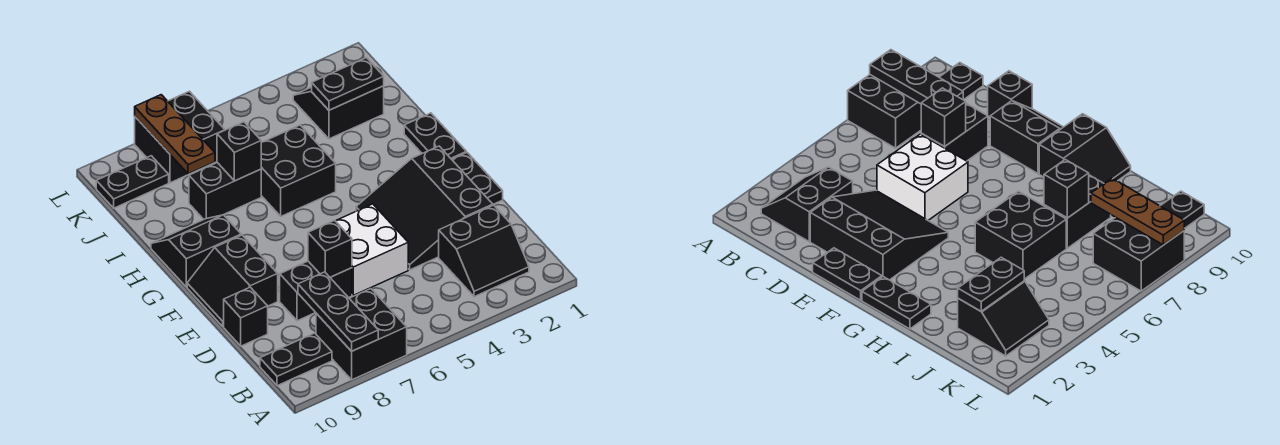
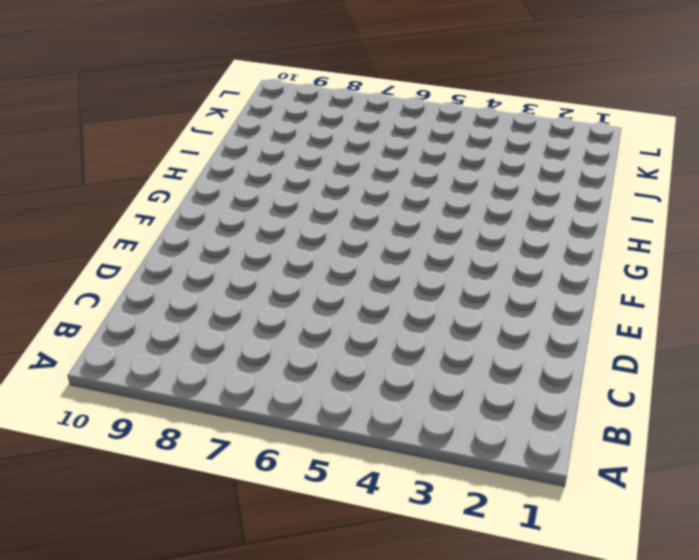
none -> black 2x2 brick [316,289,407,380]
none -> black 2x2 slope [439,205,529,297]
none -> black 1x2 plate [260,333,332,386]

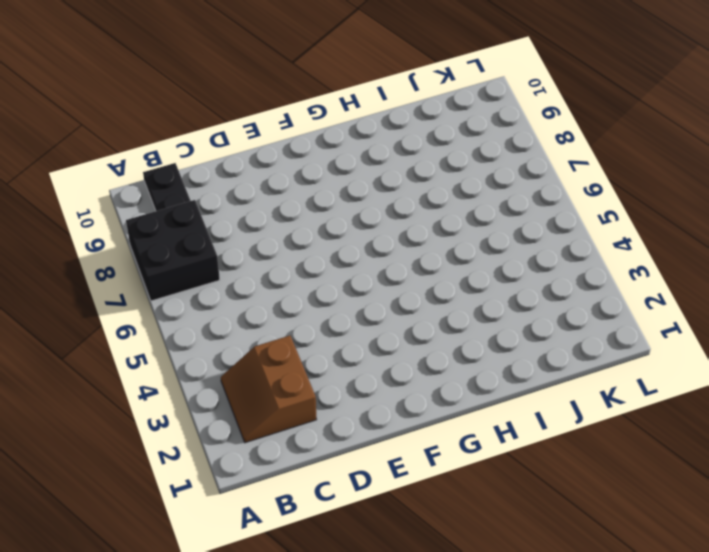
brown 2x2 slope [221,336,317,443] -> black 2x2 slope [439,205,529,297]
none -> black 3x3 slope [356,146,493,270]
none -> white 2x2 brick [336,204,408,295]
none -> black 1x2 brick [280,261,352,321]

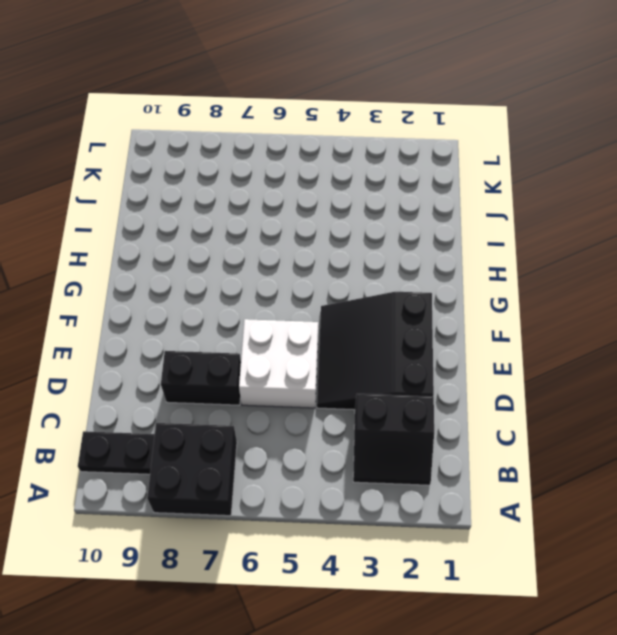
none -> black 1x1 brick [224,287,268,346]
none -> black 1x2 plate [452,153,503,204]
none -> black 2x2 slope [187,235,278,326]

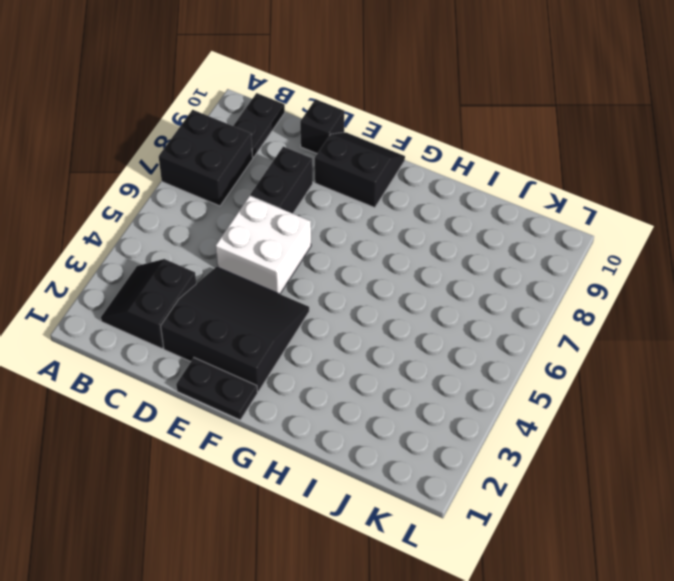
none -> black 1x2 plate [404,113,466,159]
none -> black 2x2 slope [151,215,241,287]
none -> black 2x2 brick [261,125,336,216]

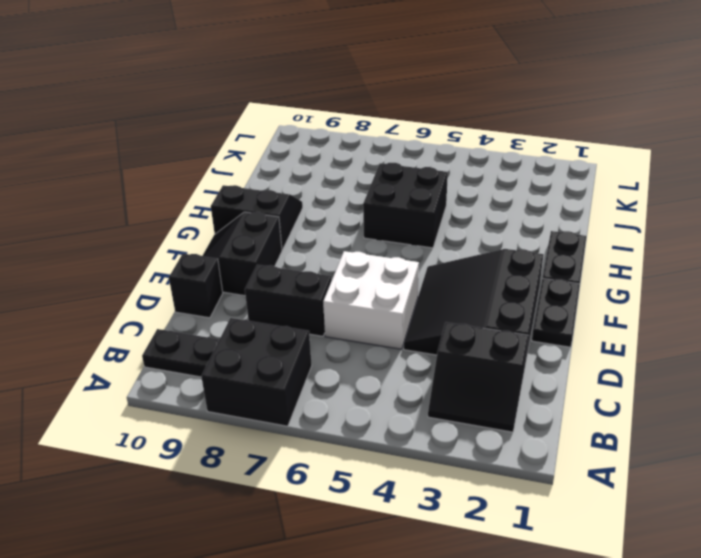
none -> black 1x2 brick [189,163,261,219]
none -> black 2x2 slope [293,86,384,139]
none -> black 2x2 brick [135,91,225,183]

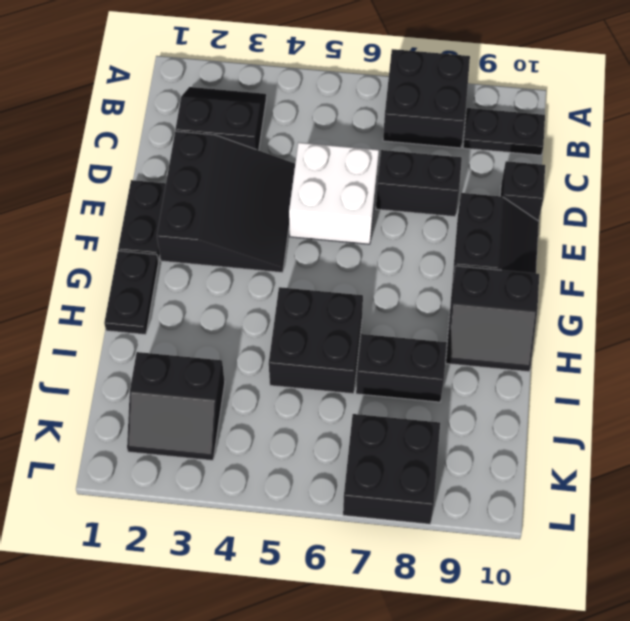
none -> black 1x2 plate [96,156,169,208]
none -> black 1x3 plate [298,272,378,351]
none -> black 1x1 brick [308,220,352,277]

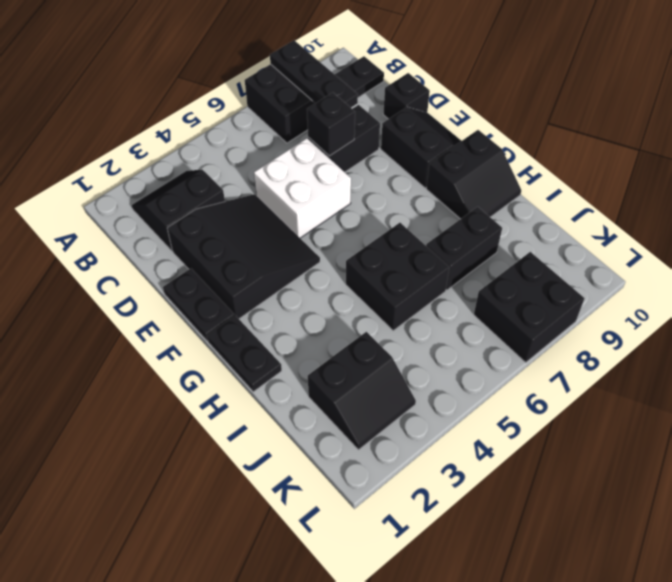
none -> black 1x2 plate [96,156,169,208]
none -> black 1x1 brick [217,122,261,181]
none -> black 1x2 plate [311,58,384,110]

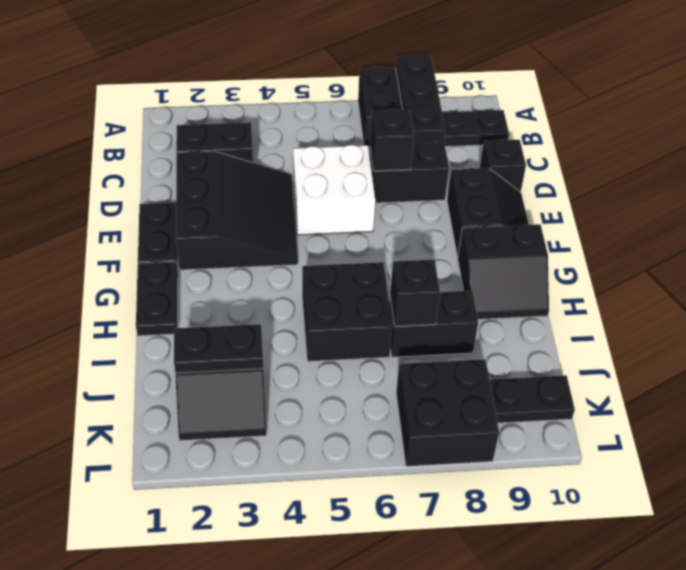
none -> brown 1x3 plate [135,95,215,174]

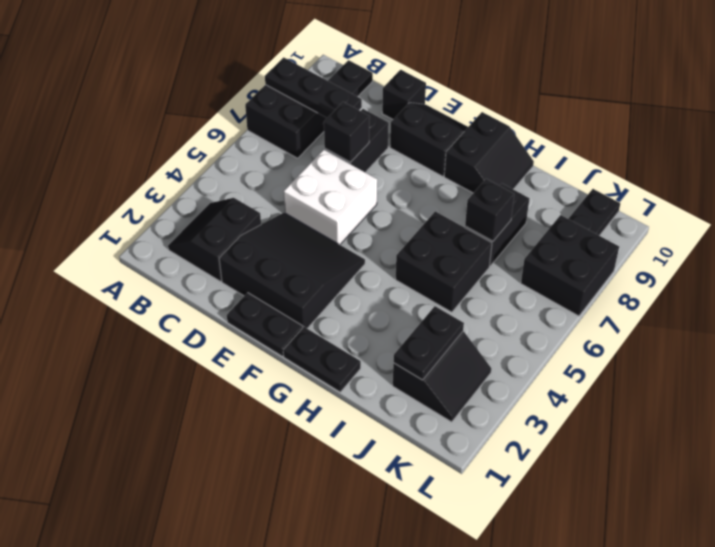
none -> brown 1x3 plate [135,95,215,174]

